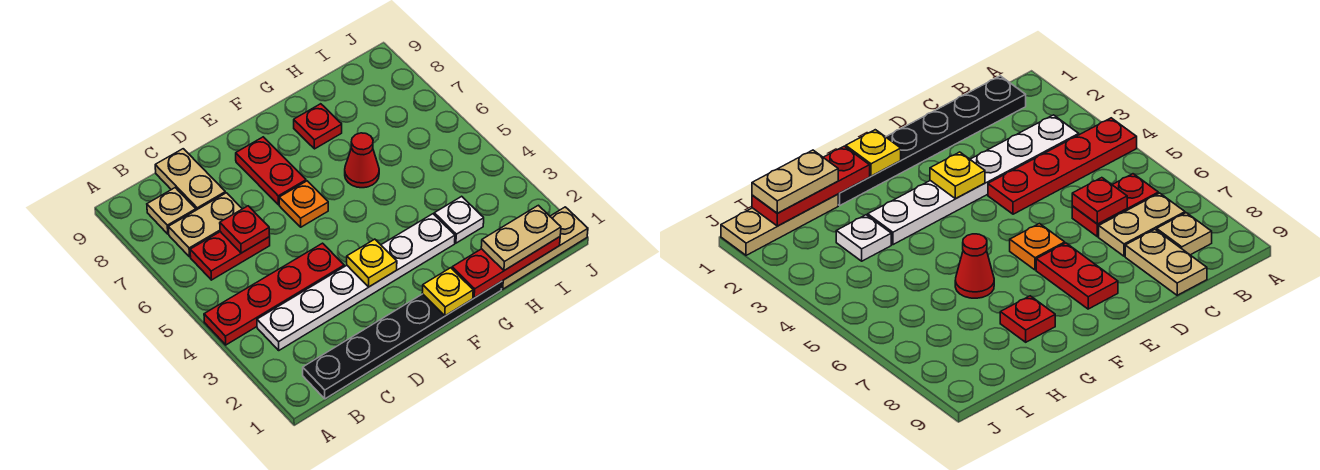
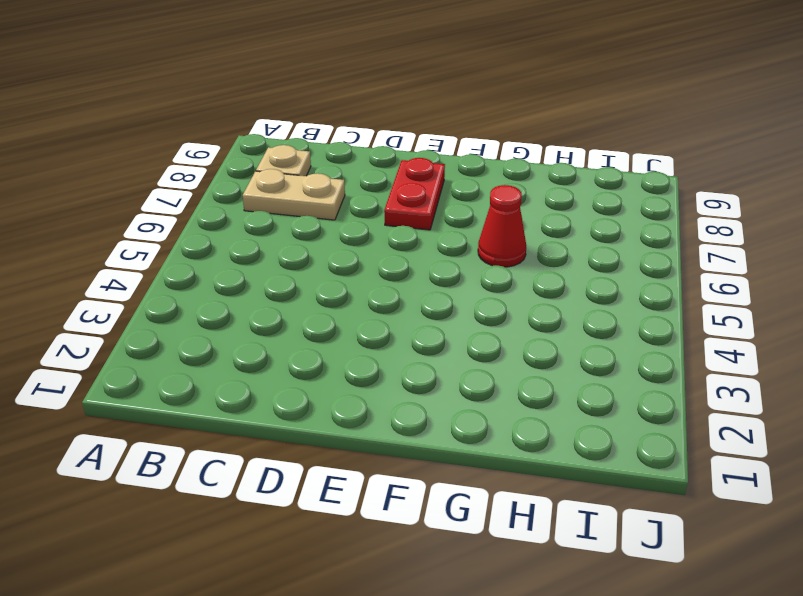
none -> red 1x4 plate [204,243,344,345]
none -> black 1x6 plate [303,281,502,399]
none -> white 1x6 plate [257,214,455,350]

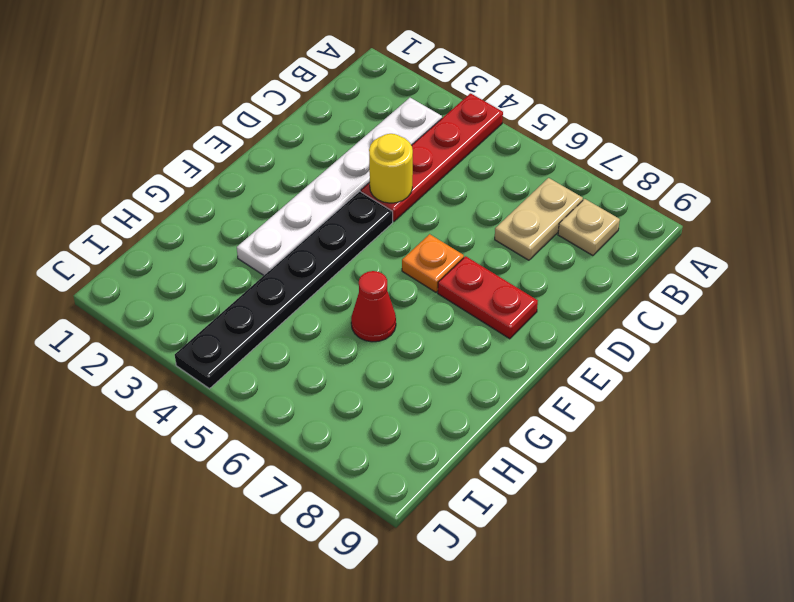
yellow 1x1 round brick [369,134,413,203] -> none
black 1x6 plate [175,191,393,389] -> black 1x6 plate moved to [303,281,502,399]
none -> red 1x2 plate [190,232,270,280]
none -> tan 1x2 plate [155,149,225,210]
none -> red 1x1 plate [294,104,342,149]

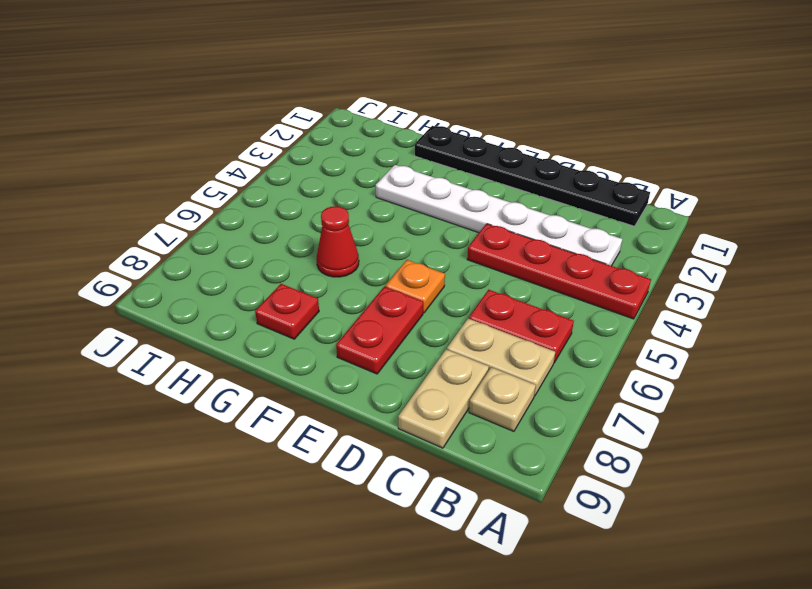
none -> tan 1x3 plate [502,207,588,289]
none -> white 1x1 plate [434,196,484,243]
none -> red 1x1 plate [220,206,270,253]

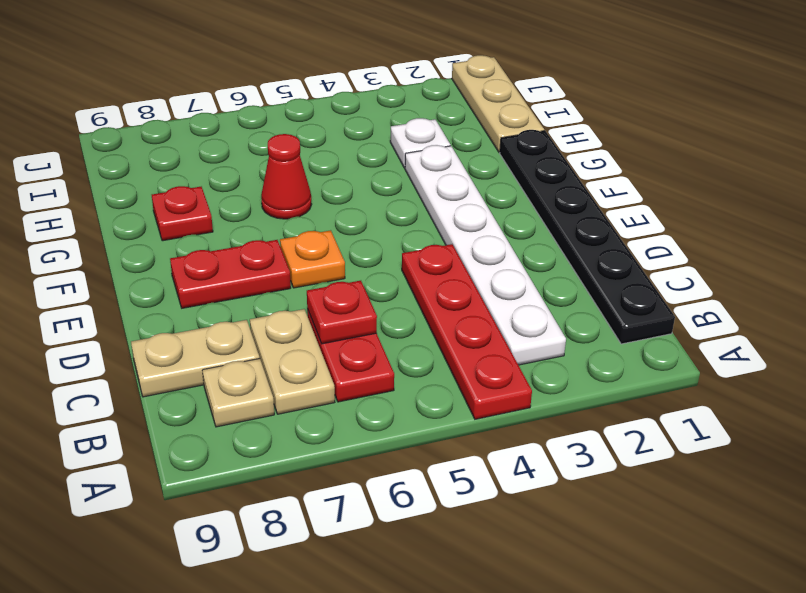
none -> yellow 1x1 plate [347,239,397,287]
none -> yellow 1x1 plate [422,268,473,316]
none -> red 1x3 plate [452,237,560,298]

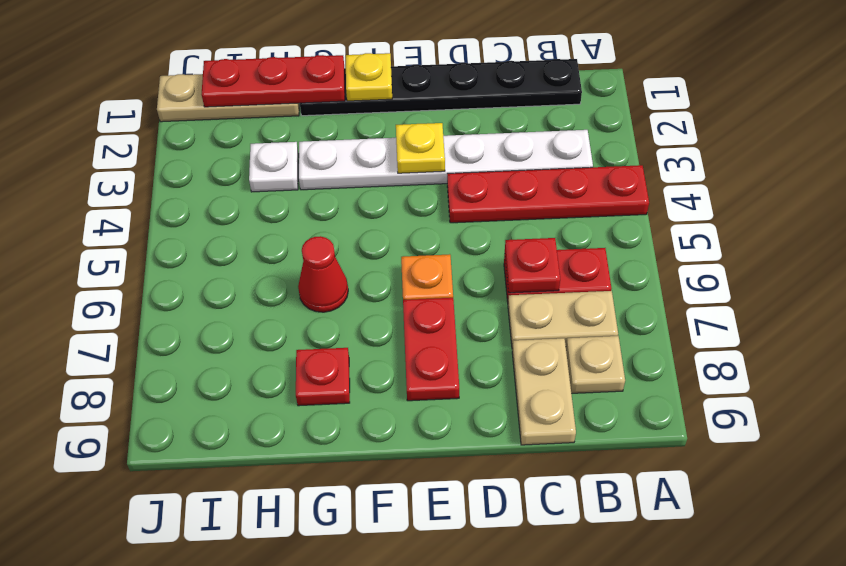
none -> tan 1x2 plate [481,205,561,271]

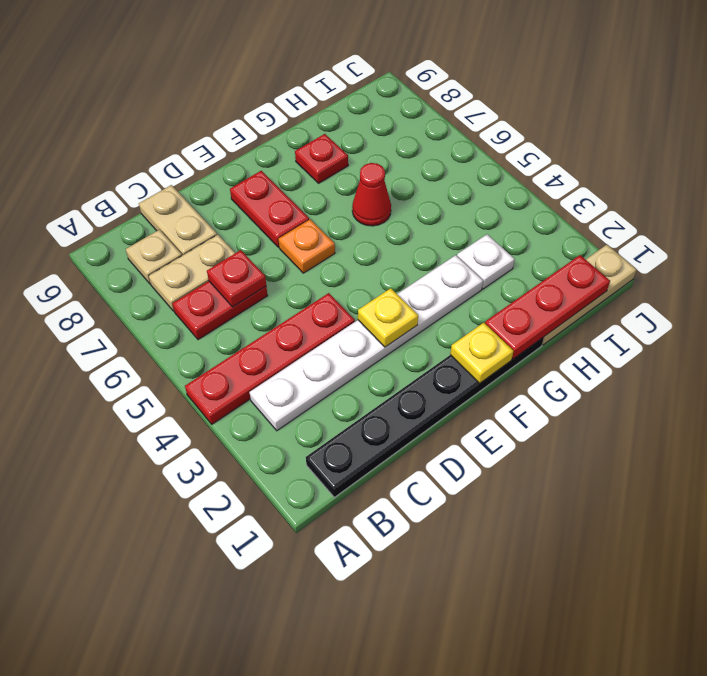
none -> tan 1x2 plate [481,205,561,271]

